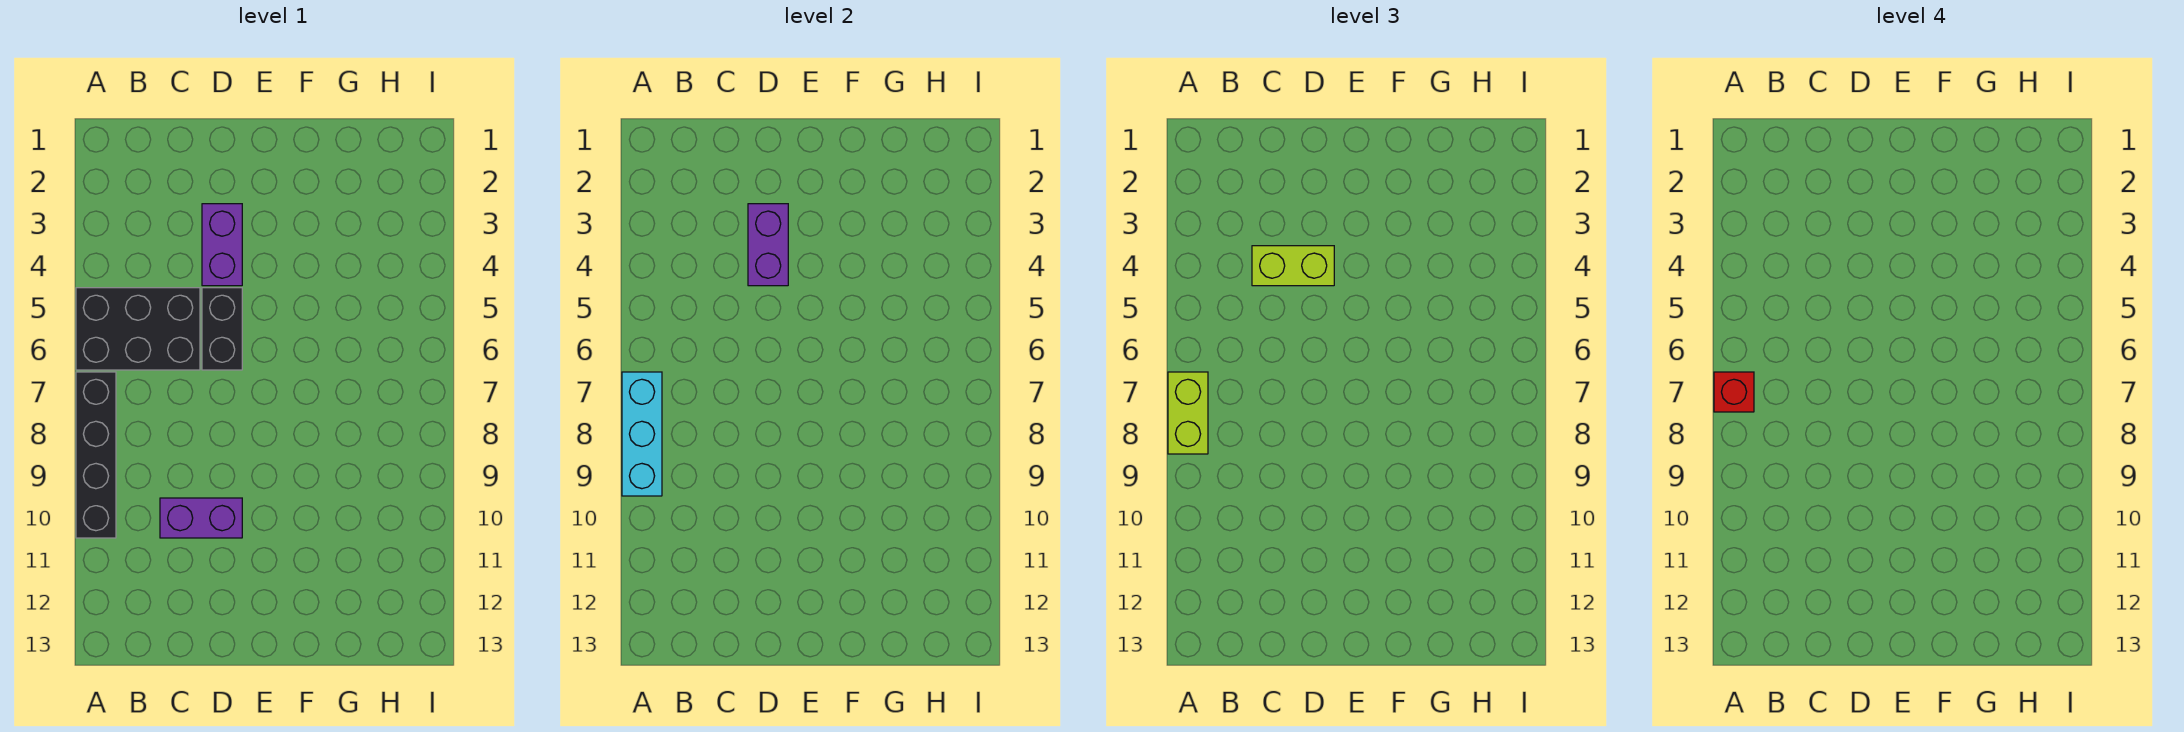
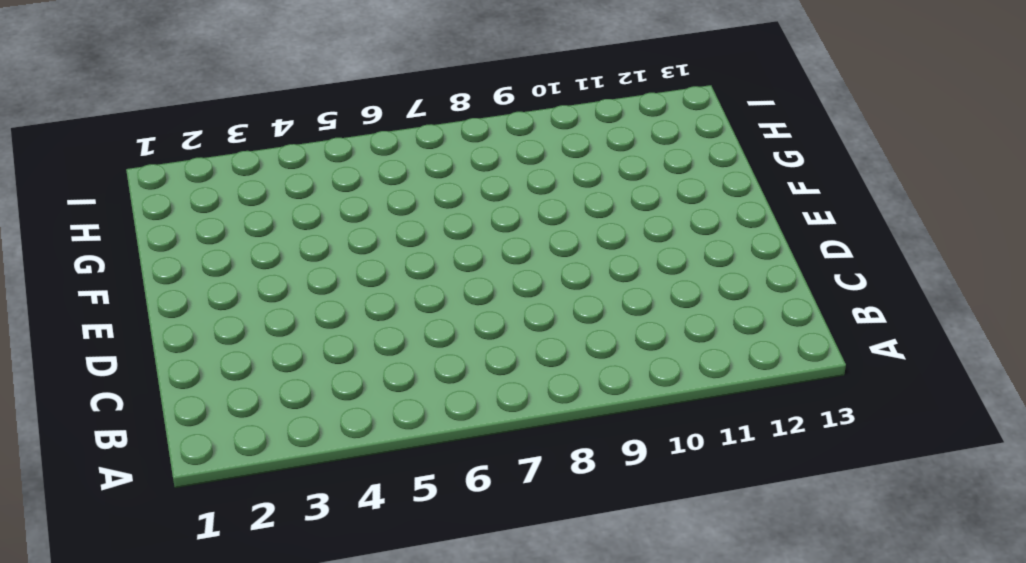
none -> black 2x3 brick [76,288,200,370]
none -> black 1x4 brick [76,372,116,538]

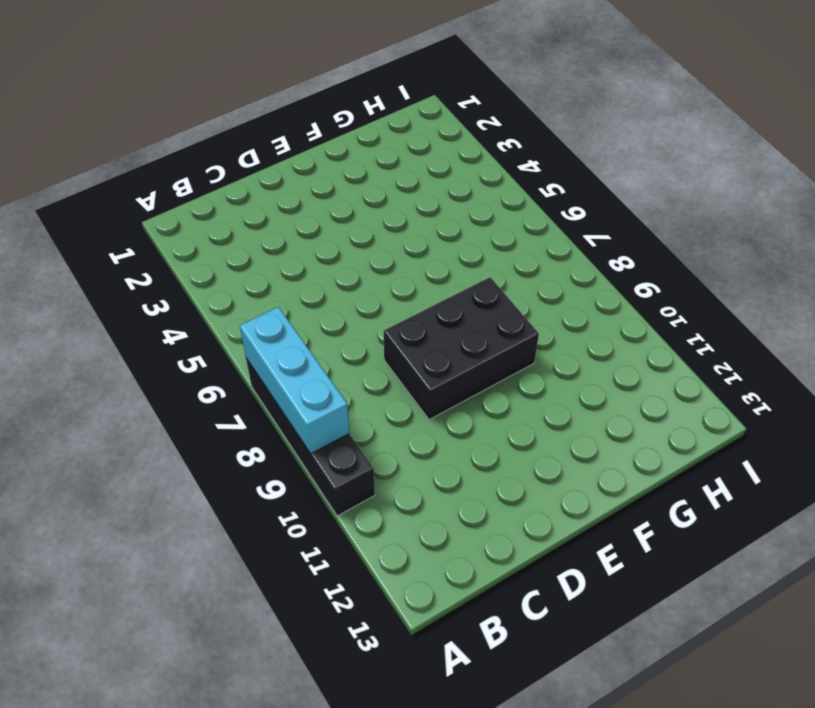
black 2x3 brick [383,277,539,420] -> black 2x3 brick moved to [76,288,200,370]
none -> purple 1x2 brick [160,498,242,538]
none -> purple 1x2 brick [202,204,242,286]

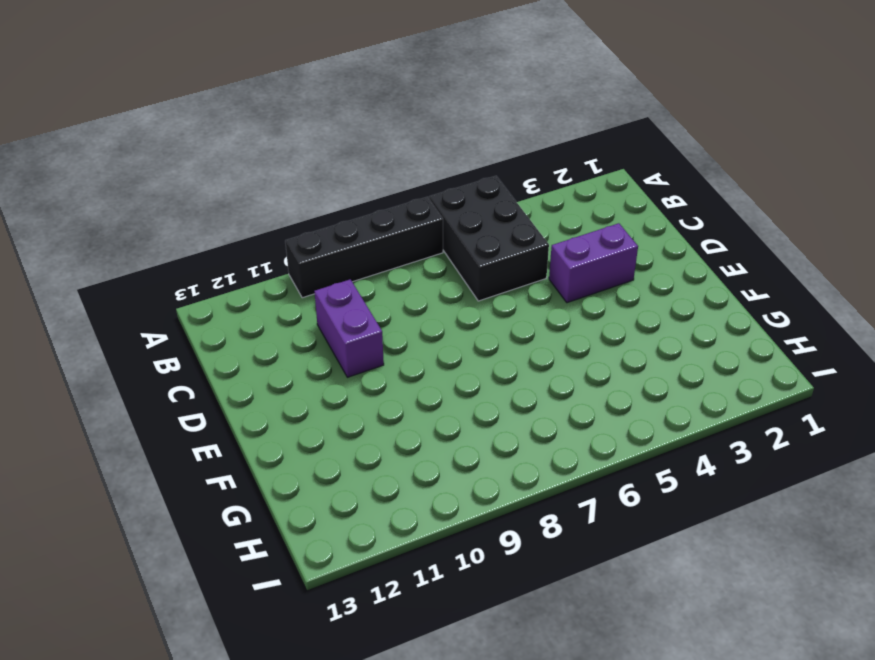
none -> black 1x2 brick [202,288,242,370]
none -> cyan 1x3 brick [622,372,662,496]

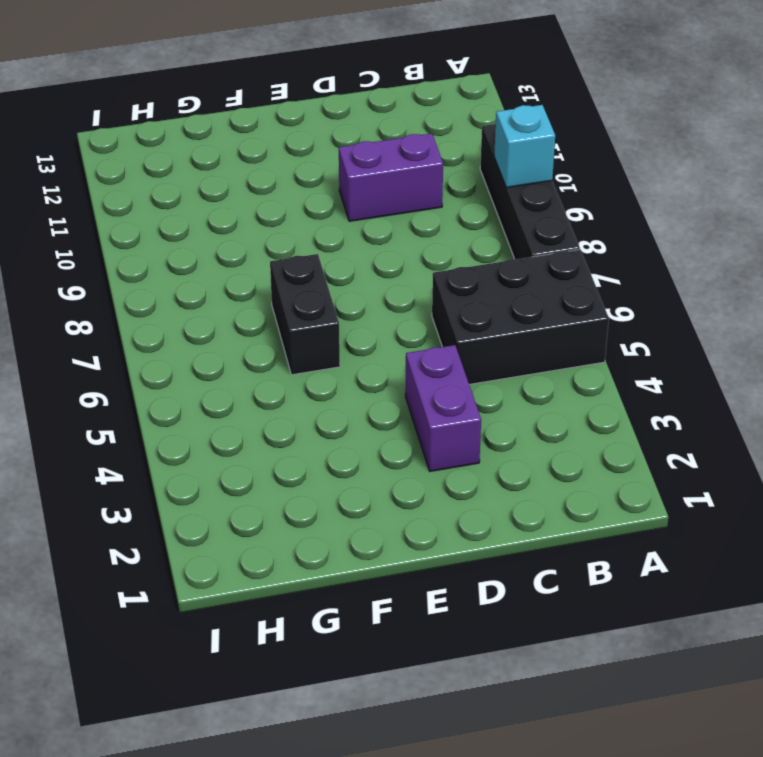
cyan 1x1 brick [494,105,555,187] -> cyan 1x3 brick [622,372,662,496]
black 1x2 brick [270,254,340,375] -> black 1x2 brick moved to [202,288,242,370]
none -> purple 1x2 brick [748,204,788,286]
none -> lime 1x2 brick [1168,372,1208,454]

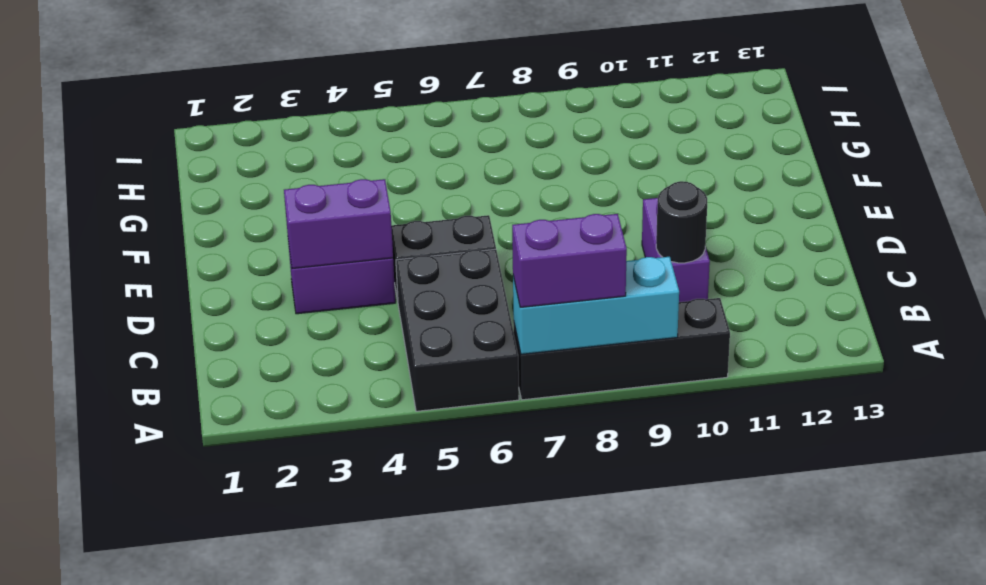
purple 1x2 brick [512,214,627,307] -> lime 1x2 brick [1168,372,1208,454]
black 1x1 round brick [656,181,707,263] -> none
none -> lime 1x2 brick [1252,246,1334,286]
none -> red 1x1 brick [1714,372,1754,412]

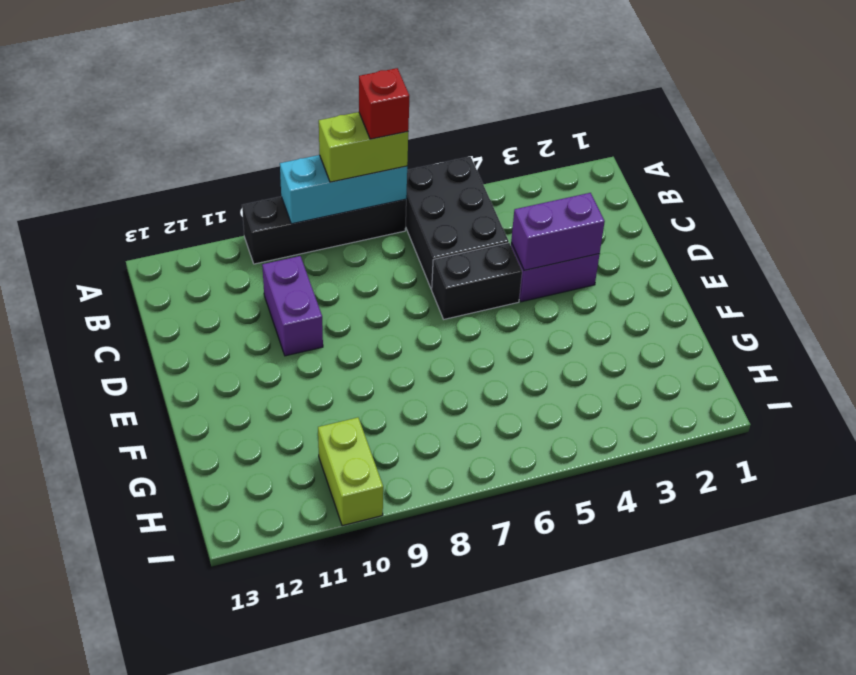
lime 1x2 brick [318,417,383,526] -> lime 1x2 brick moved to [1252,246,1334,286]

